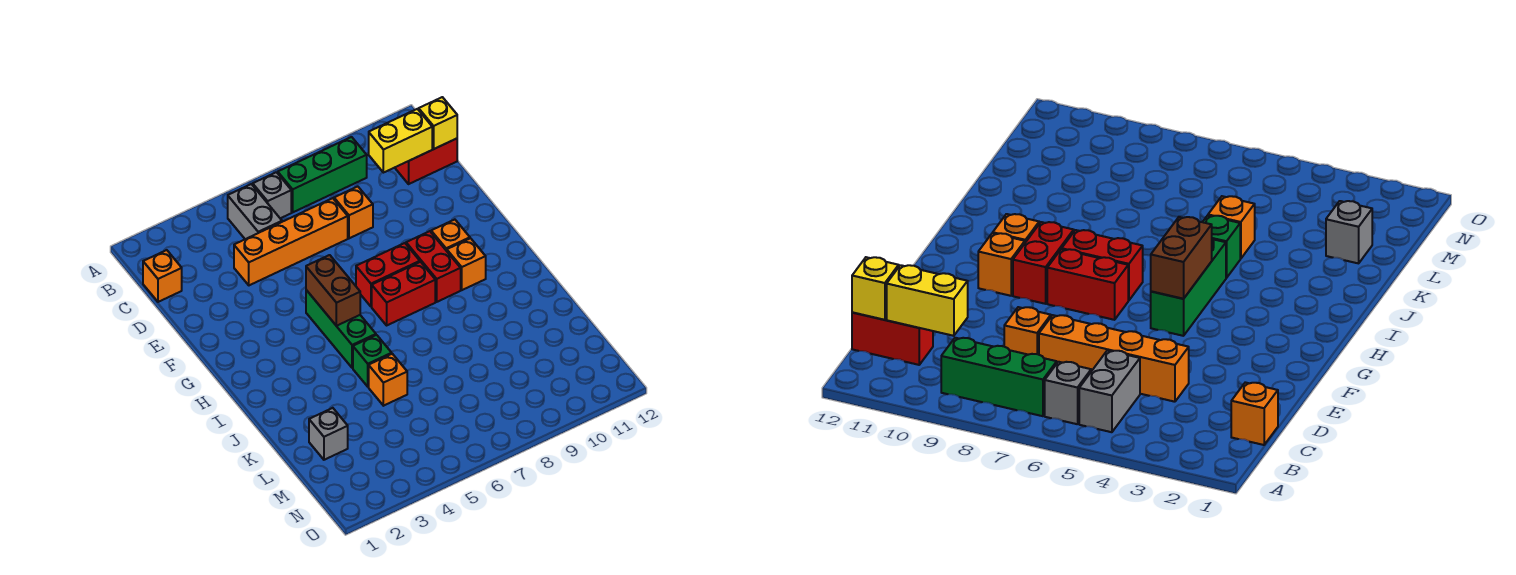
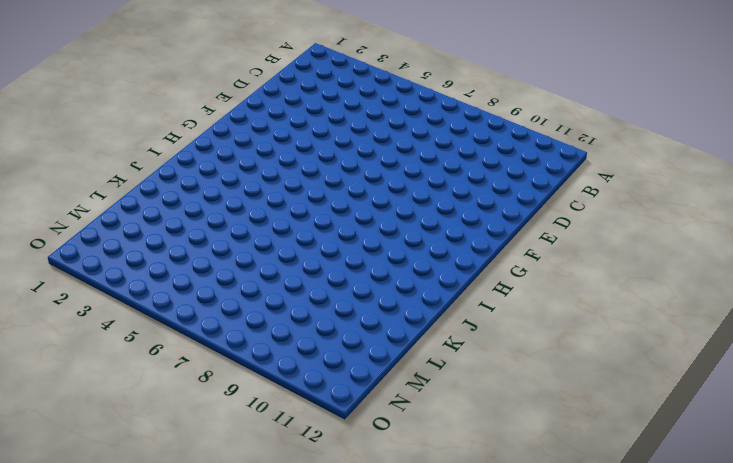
none -> grey 1x2 brick [228,184,282,239]
none -> grey 1x1 brick [253,172,291,218]
none -> green 1x3 brick [278,137,367,212]

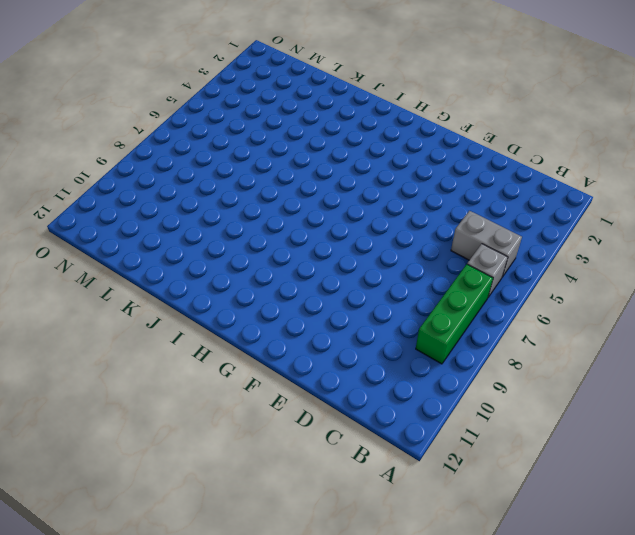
none -> orange 1x1 brick [143,250,182,302]
none -> red 1x2 brick [395,139,457,184]
none -> orange 1x4 brick [234,198,348,285]

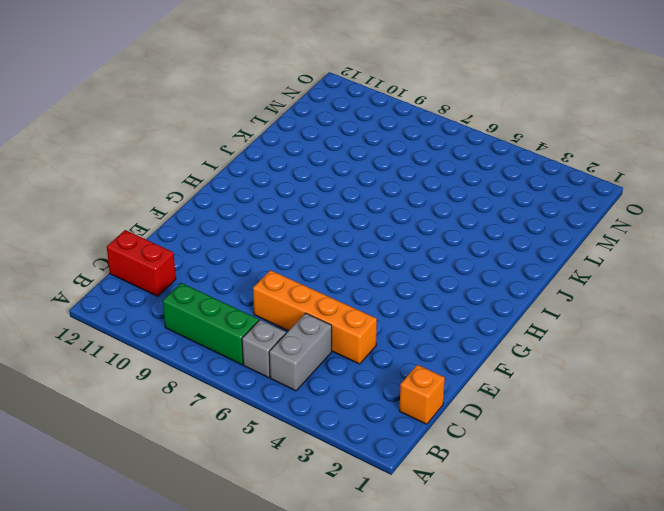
none -> orange 1x1 brick [334,187,373,238]
none -> green 1x3 brick [306,290,376,368]
none -> red 1x2 brick [356,243,420,307]

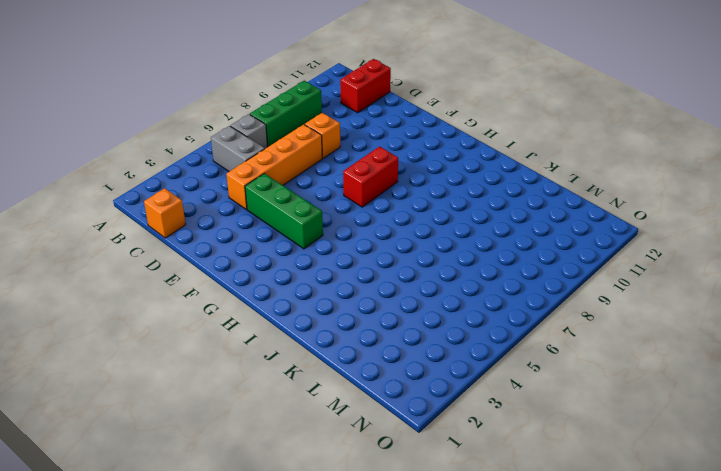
green 1x3 brick [245,173,323,249] -> green 1x3 brick moved to [306,290,376,368]
none -> red 1x2 brick [406,231,461,302]
none -> orange 1x1 brick [431,220,470,251]
none -> red 1x2 brick [372,262,435,325]

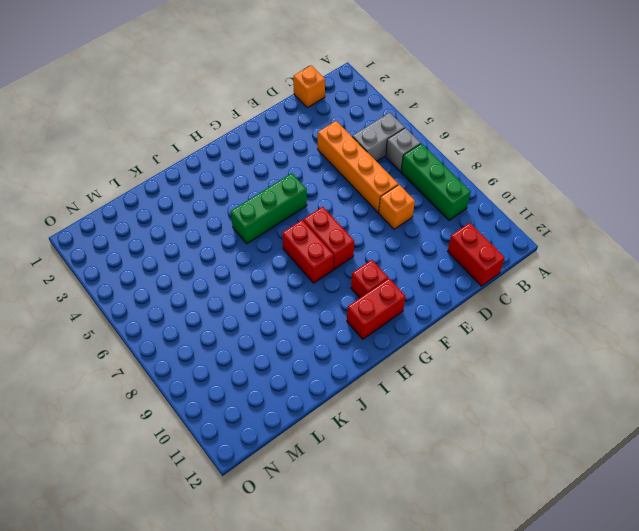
red 1x1 brick [351,260,388,298] -> orange 1x1 brick [431,220,470,251]
red 1x2 brick [347,278,406,339] -> red 1x2 brick moved to [406,231,461,302]
none -> orange 1x1 brick [447,238,486,290]
none -> green 1x1 brick [353,335,392,387]
none -> orange 1x1 brick [369,354,407,406]

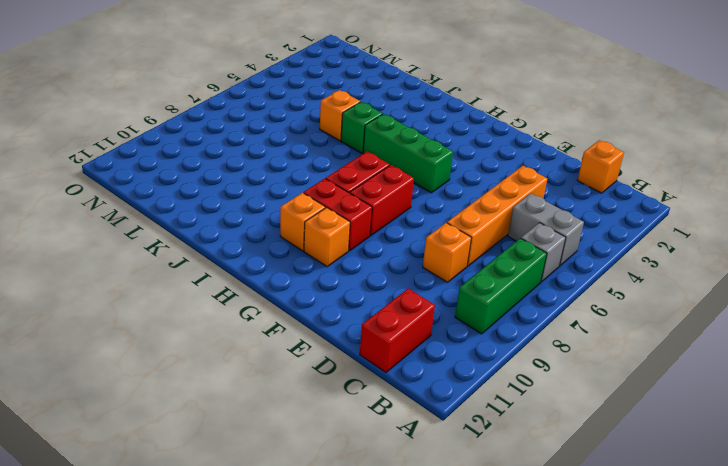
none -> grey 1x1 brick [309,408,348,460]
none -> yellow 1x2 brick [369,109,432,173]
none -> yellow 1x1 brick [419,97,457,149]

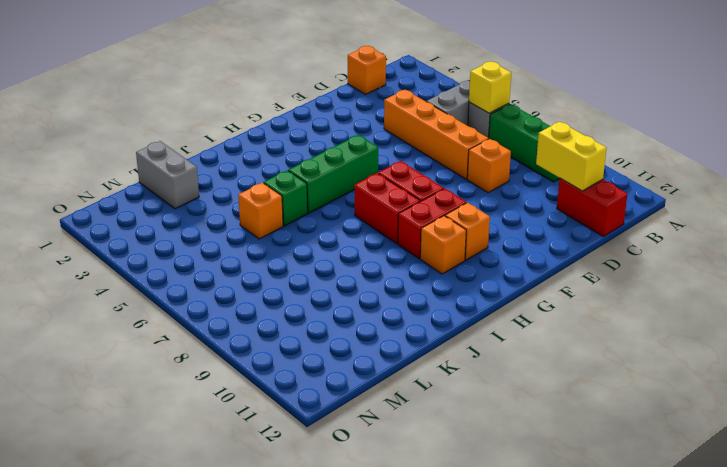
yellow 1x1 brick [469,62,511,113] -> yellow 1x1 brick moved to [419,97,457,149]
grey 1x2 brick [136,141,199,209] -> grey 1x1 brick [309,408,348,460]
none -> brown 1x2 brick [306,255,360,326]

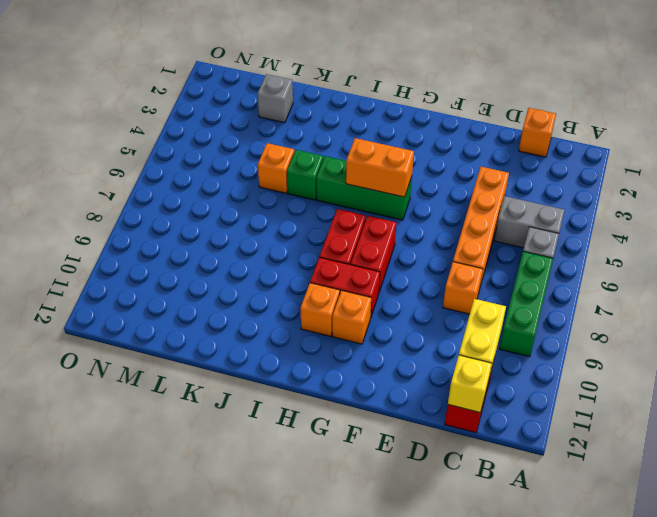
orange 1x2 brick [346,138,414,197] -> brown 1x2 brick [306,255,360,326]

